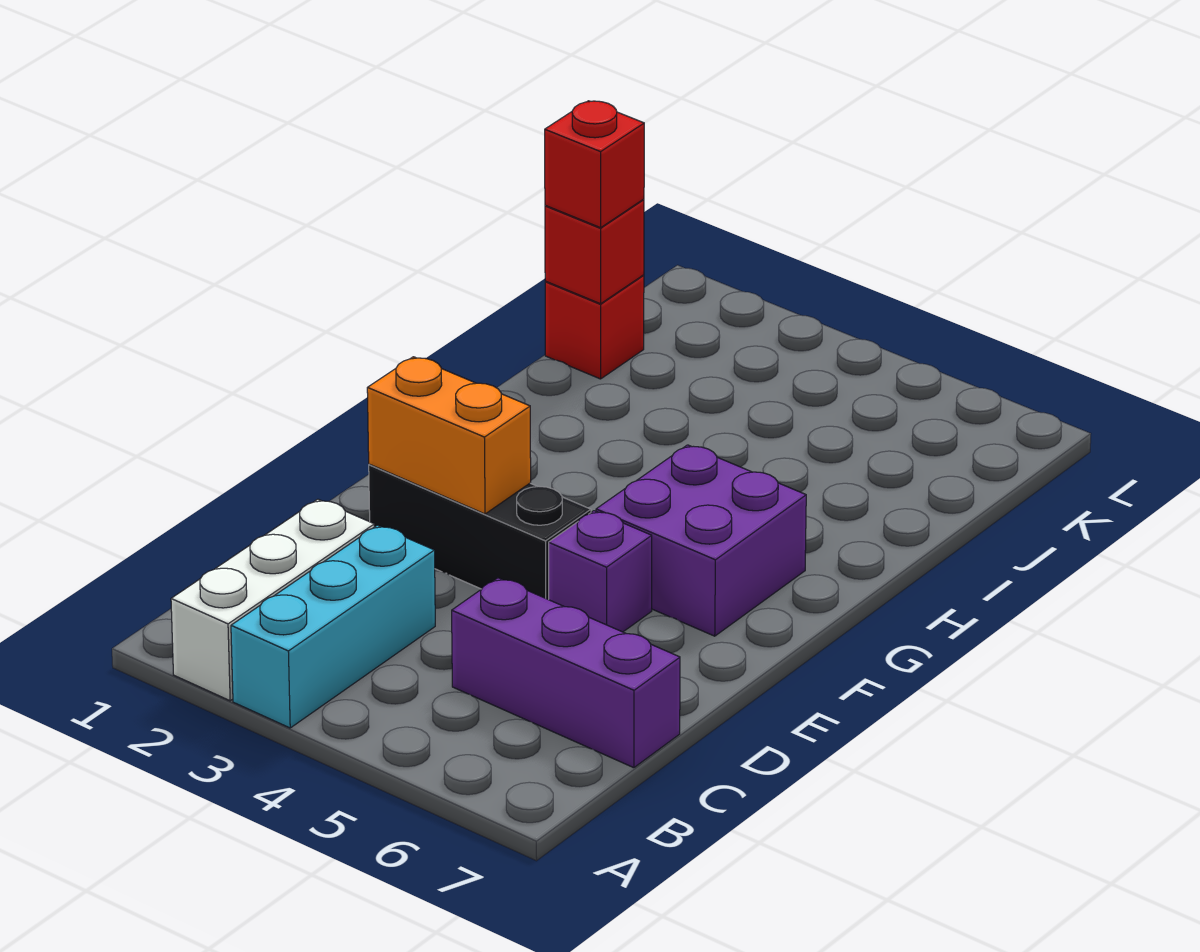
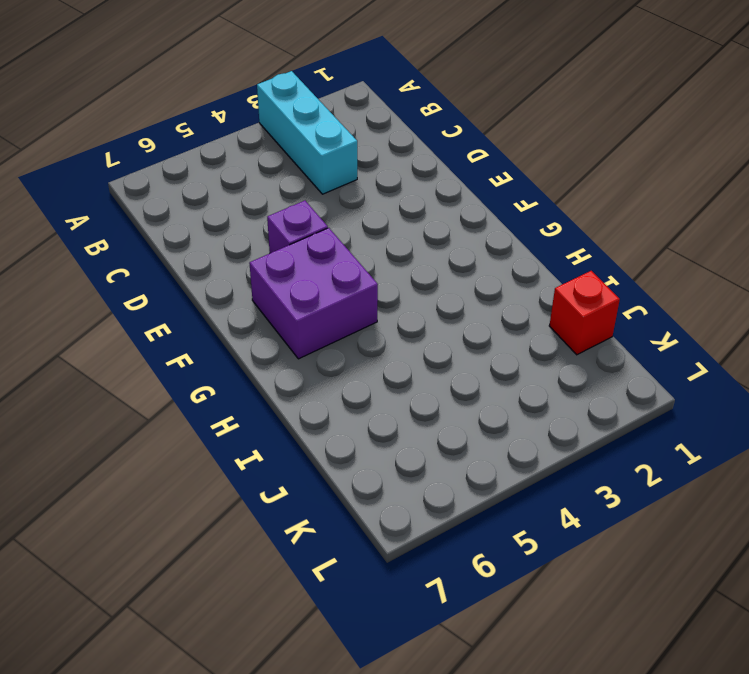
none -> white 1x3 brick [171,499,375,701]
none -> purple 1x3 brick [452,578,680,768]

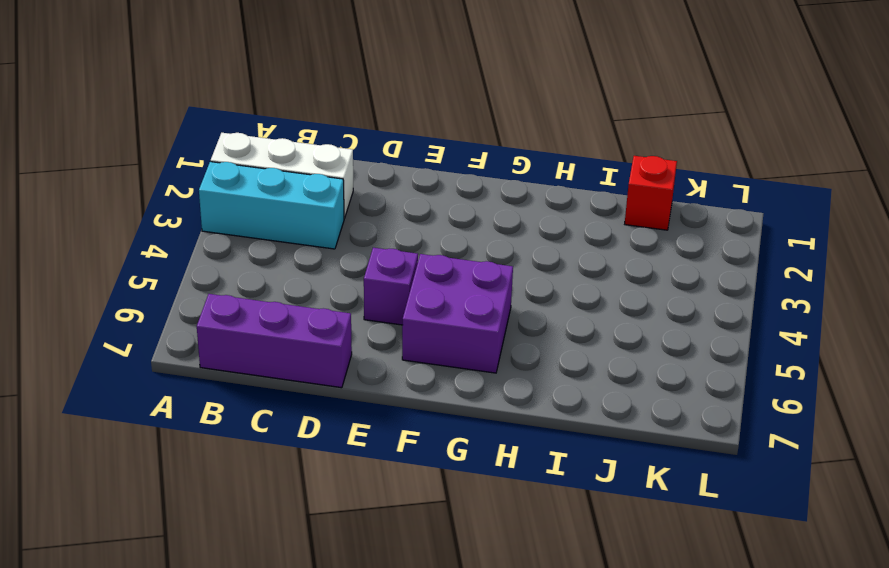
purple 1x3 brick [197,294,352,388] -> purple 1x3 brick turned to [452,578,680,768]
none -> black 1x3 brick [369,464,591,600]
none -> orange 1x2 brick [367,357,531,514]

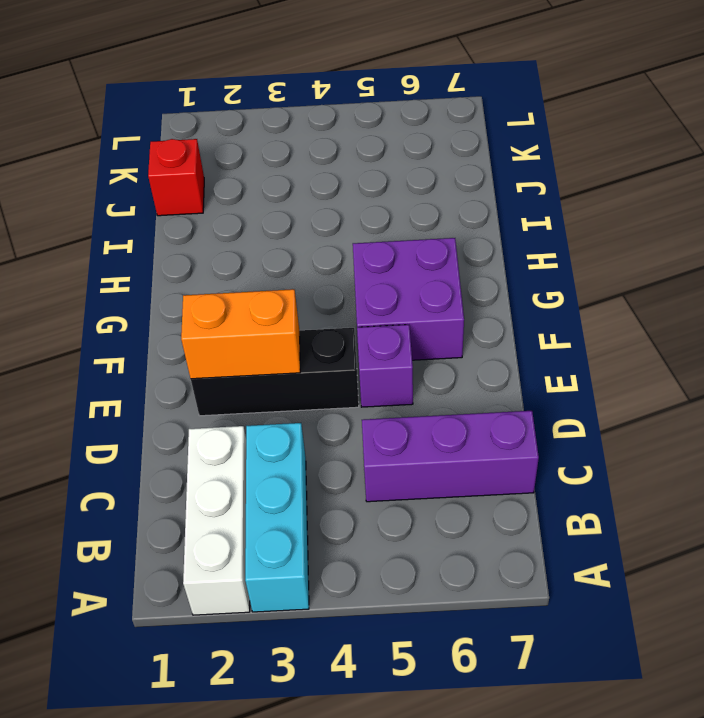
none -> red 1x1 brick [545,199,644,304]
none -> red 1x1 brick [545,101,644,228]

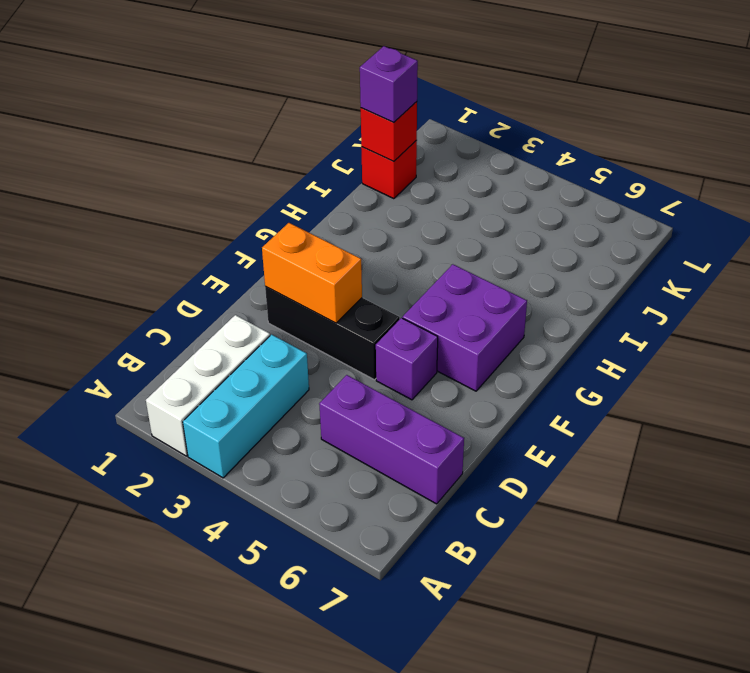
purple 1x1 brick [360,46,418,122] -> red 1x1 brick [545,101,644,228]

